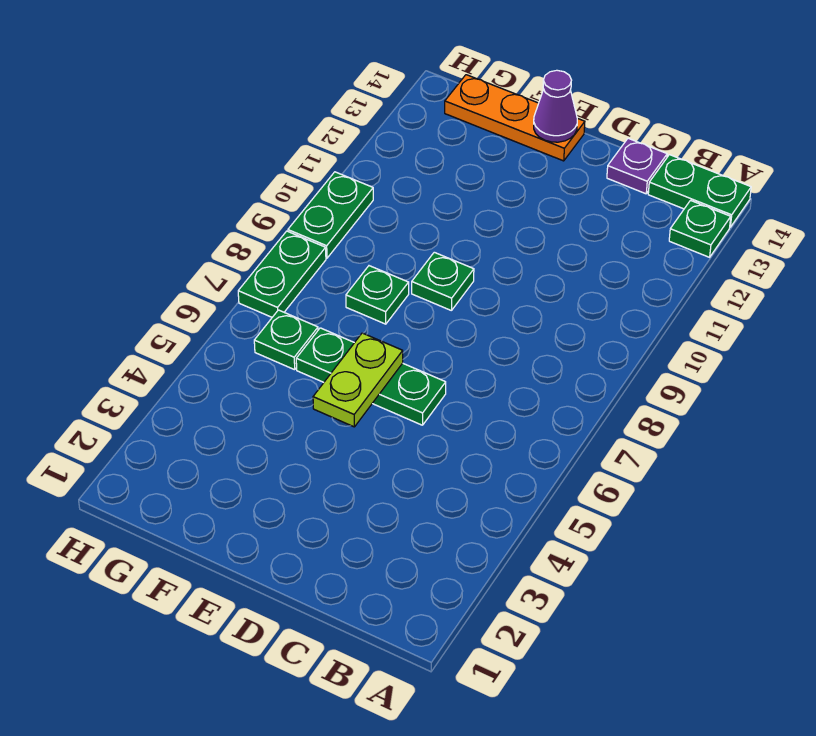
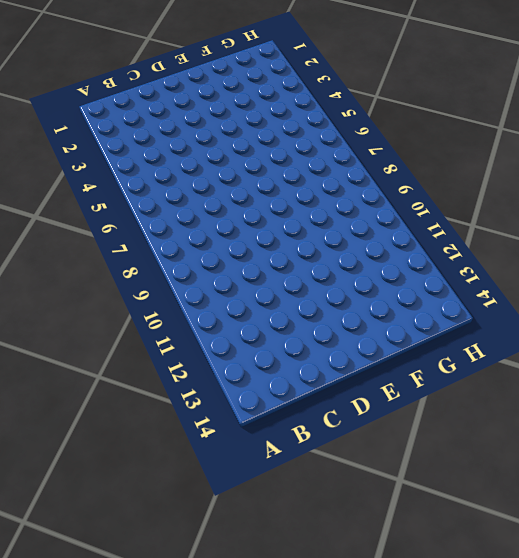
none -> green 1x1 plate [669,200,731,257]
none -> green 1x2 plate [648,155,751,227]
none -> purple 1x1 plate [607,138,667,194]

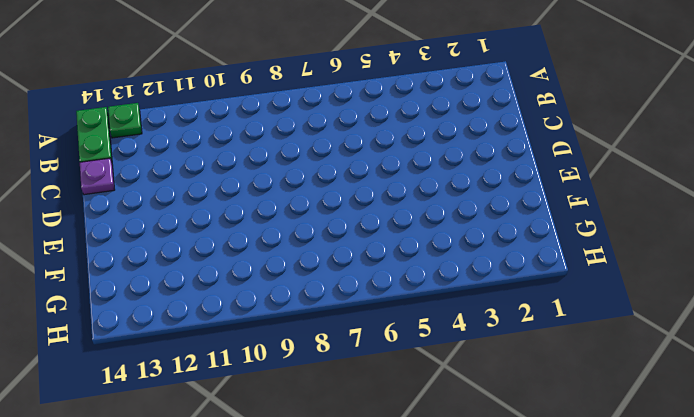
none -> green 1x3 plate [296,328,446,425]
none -> green 1x1 plate [412,252,474,311]
none -> orange 1x3 plate [445,75,585,161]

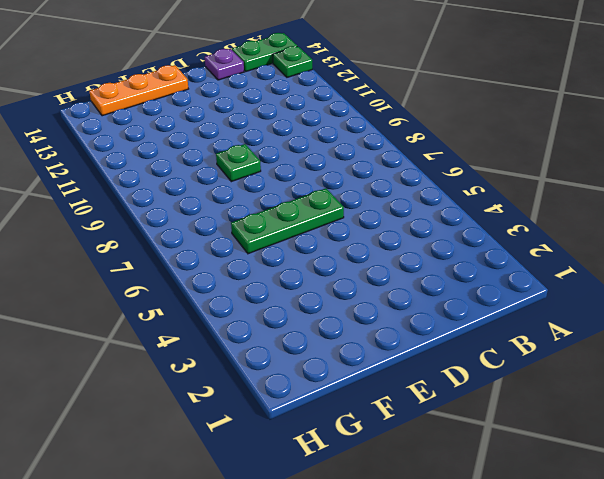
none -> green 1x1 plate [346,266,409,324]
none -> green 1x1 plate [254,310,318,370]
none -> green 1x2 plate [238,231,326,317]

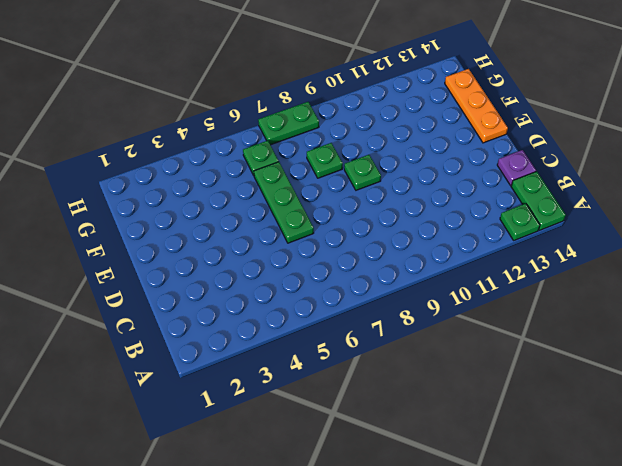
none -> green 1x2 plate [288,172,373,258]
none -> lime 1x2 plate [313,333,403,427]
none -> purple 1x1 cone [534,70,577,142]

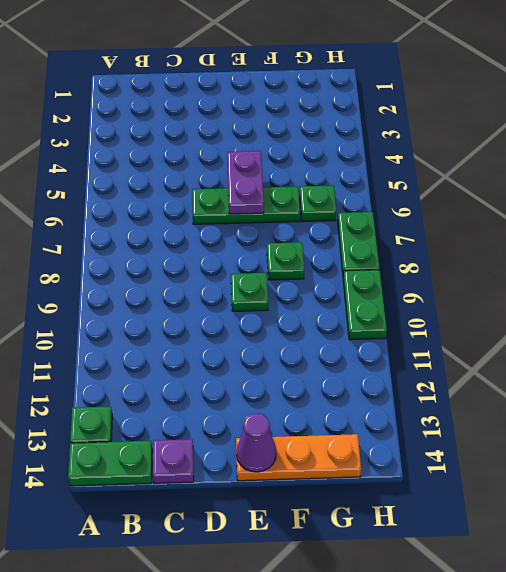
purple 1x2 plate [227,151,264,214] -> lime 1x2 plate [313,333,403,427]

